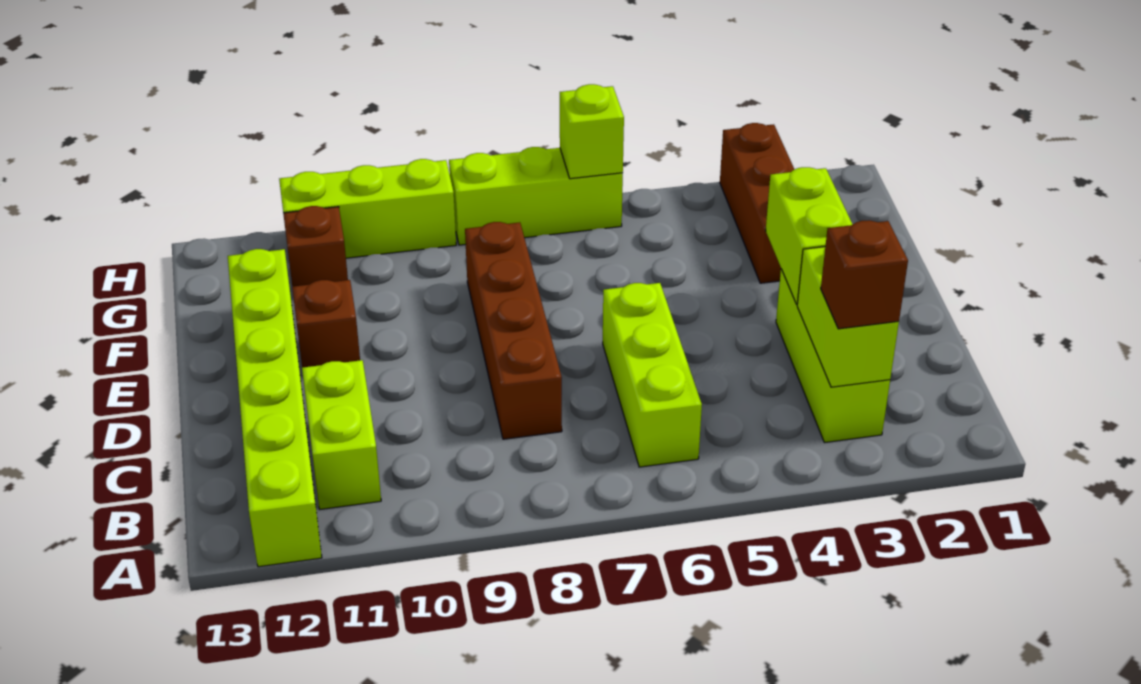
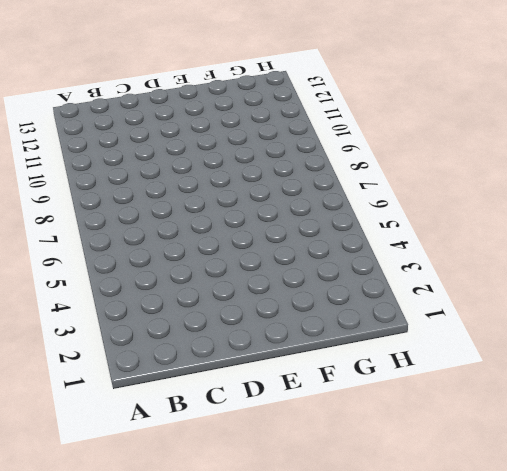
none -> lime 1x6 brick [228,249,322,567]
none -> lime 1x3 brick [776,269,890,443]
none -> lime 1x3 brick [603,283,702,467]

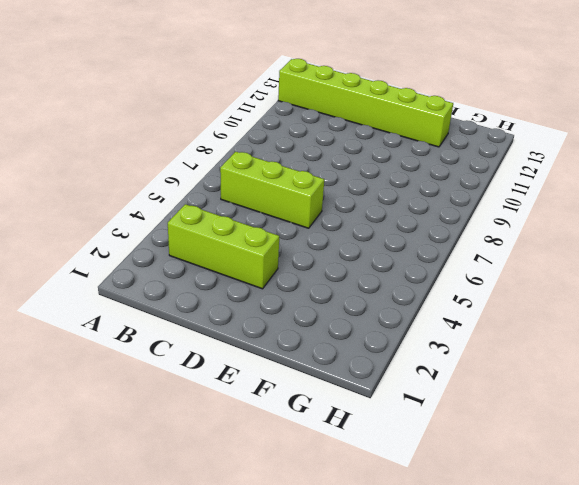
none -> lime 1x2 brick [302,360,381,509]
none -> brown 1x4 brick [465,222,562,439]
none -> brown 1x1 brick [292,280,360,368]

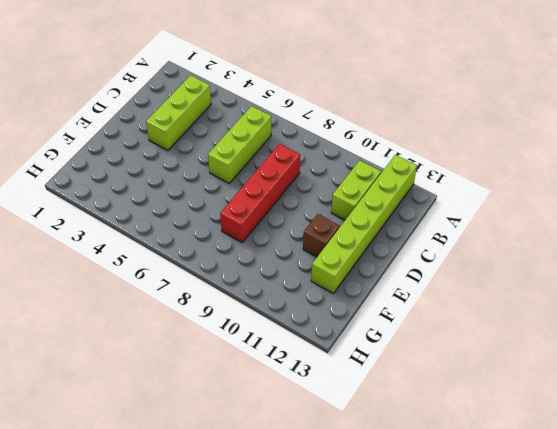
red 1x4 brick [220,144,300,242] -> brown 1x4 brick [465,222,562,439]
none -> brown 1x3 brick [720,123,794,283]
none -> brown 1x1 brick [283,206,348,287]
none -> lime 1x3 brick [449,147,623,245]

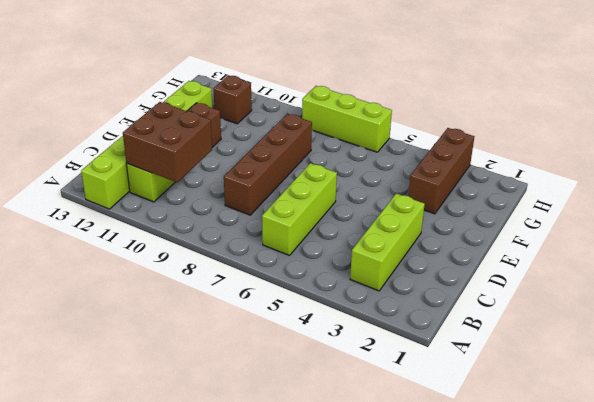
brown 2x2 brick [123,102,212,182] -> none
none -> lime 1x3 brick [279,159,456,258]
none -> lime 1x2 brick [797,247,899,387]
none -> lime 1x2 brick [766,167,852,304]

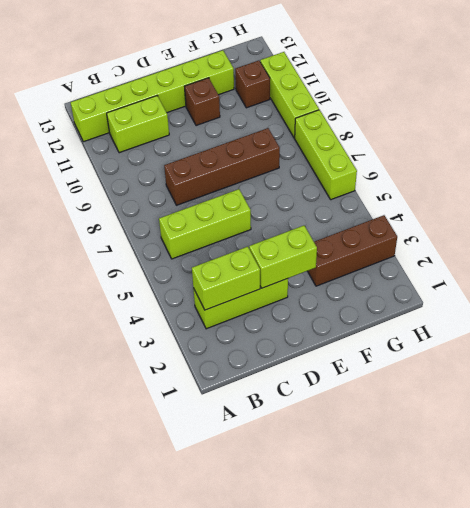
none -> lime 1x1 brick [560,84,624,179]
none -> brown 1x1 brick [821,220,908,329]

